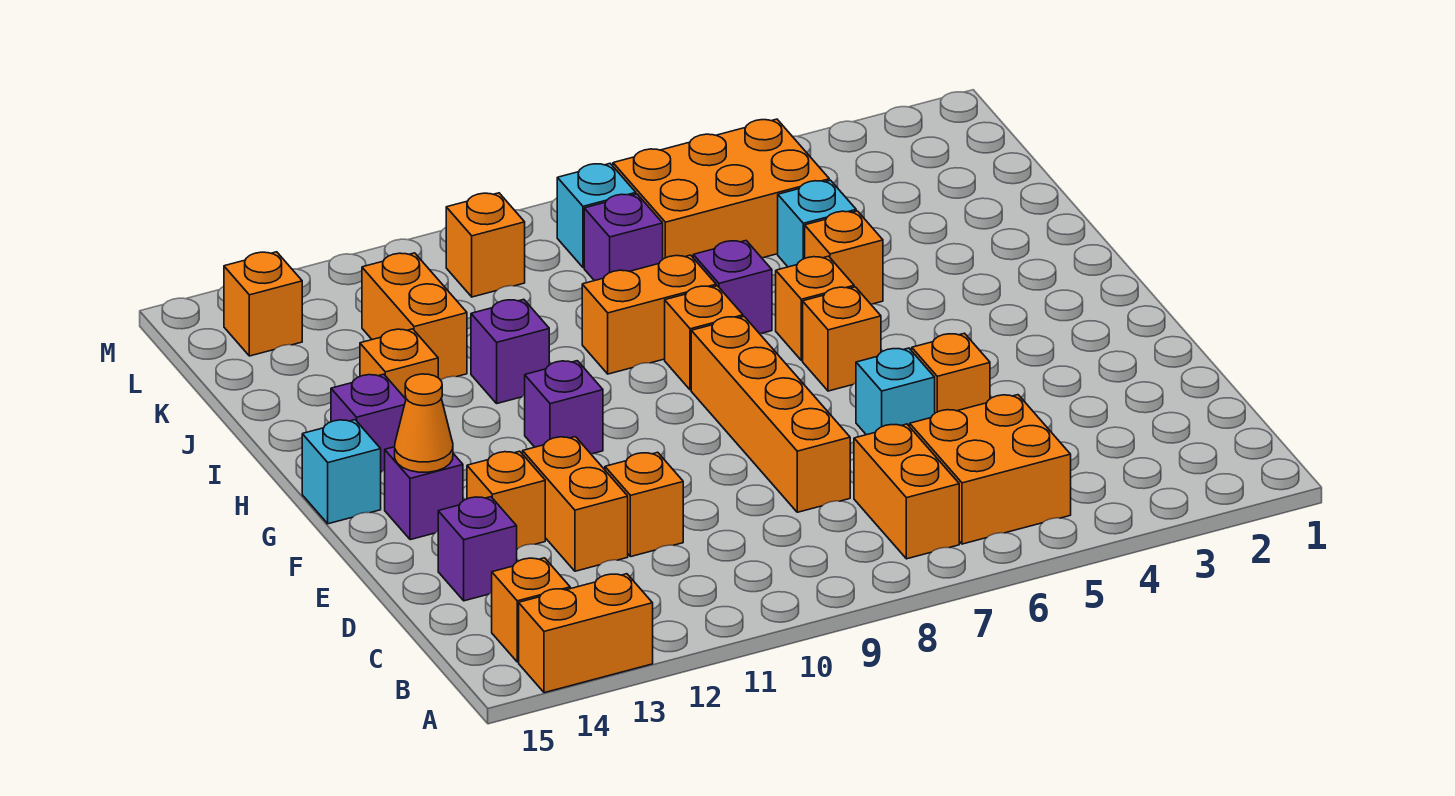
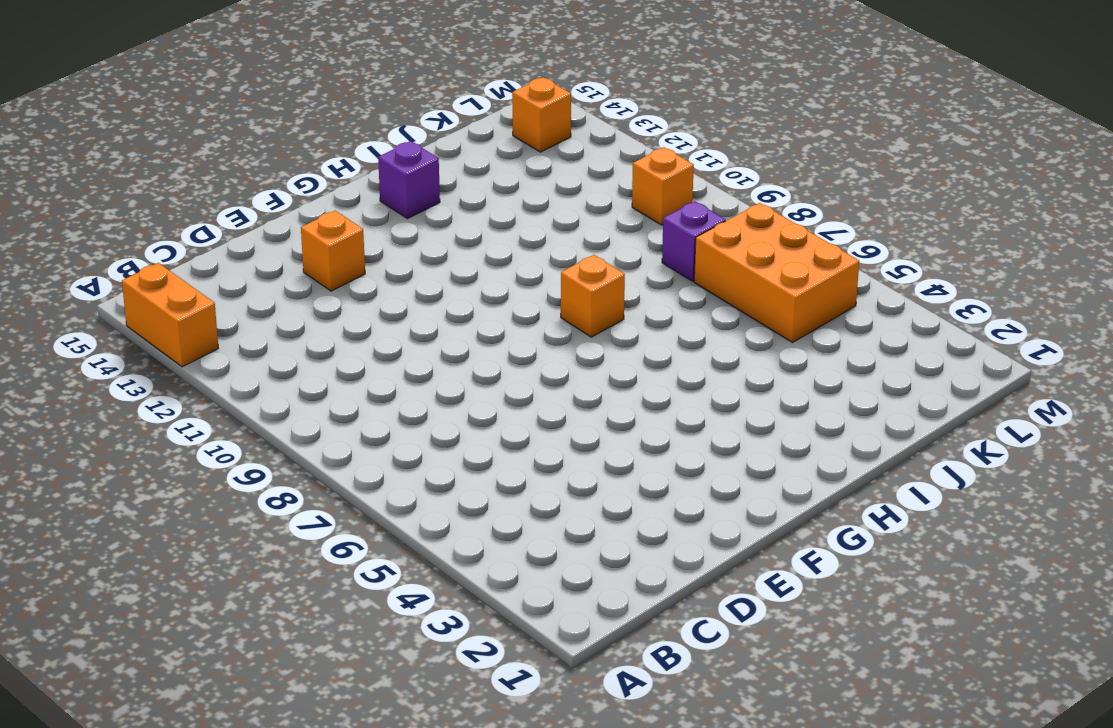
none -> orange 2x2 brick [910,395,1071,544]
none -> orange 1x2 brick [854,424,959,559]
none -> orange 1x1 brick [492,558,570,662]
none -> orange 1x4 brick [691,317,850,512]

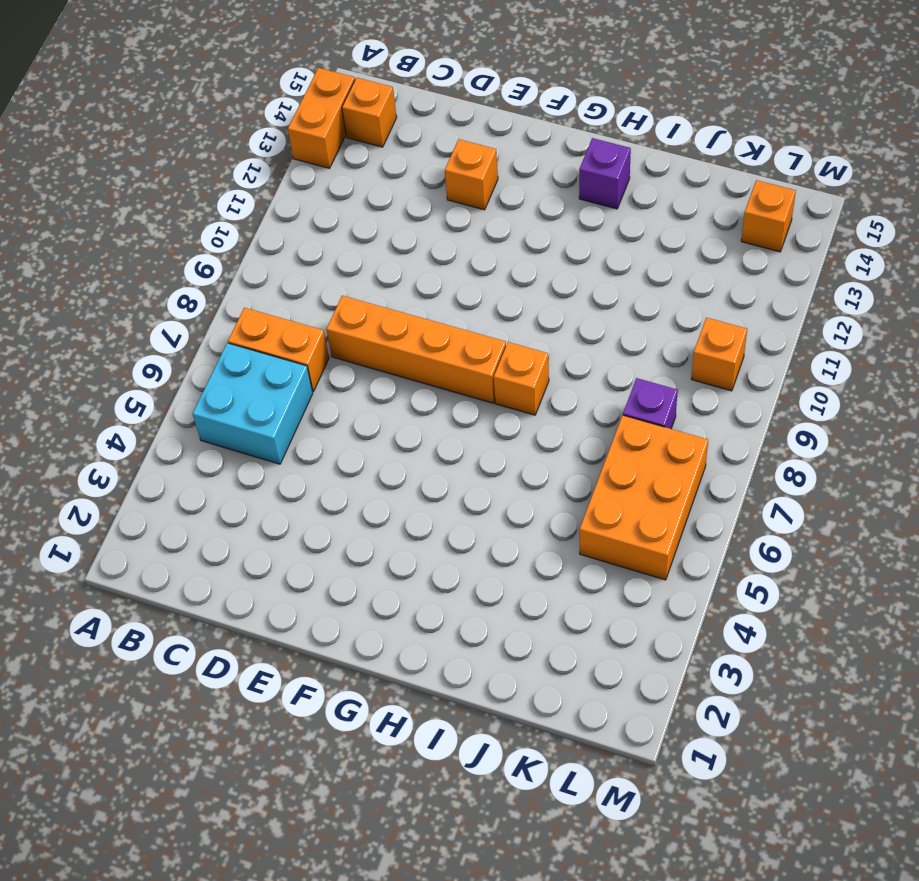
cyan 2x2 brick [193,343,313,464] -> orange 2x2 brick [910,395,1071,544]
none -> orange 1x1 brick [605,452,683,557]
none -> orange 1x2 brick [523,437,628,571]
none -> purple 1x1 brick [438,497,517,601]
none -> orange 1x1 brick [912,333,990,413]

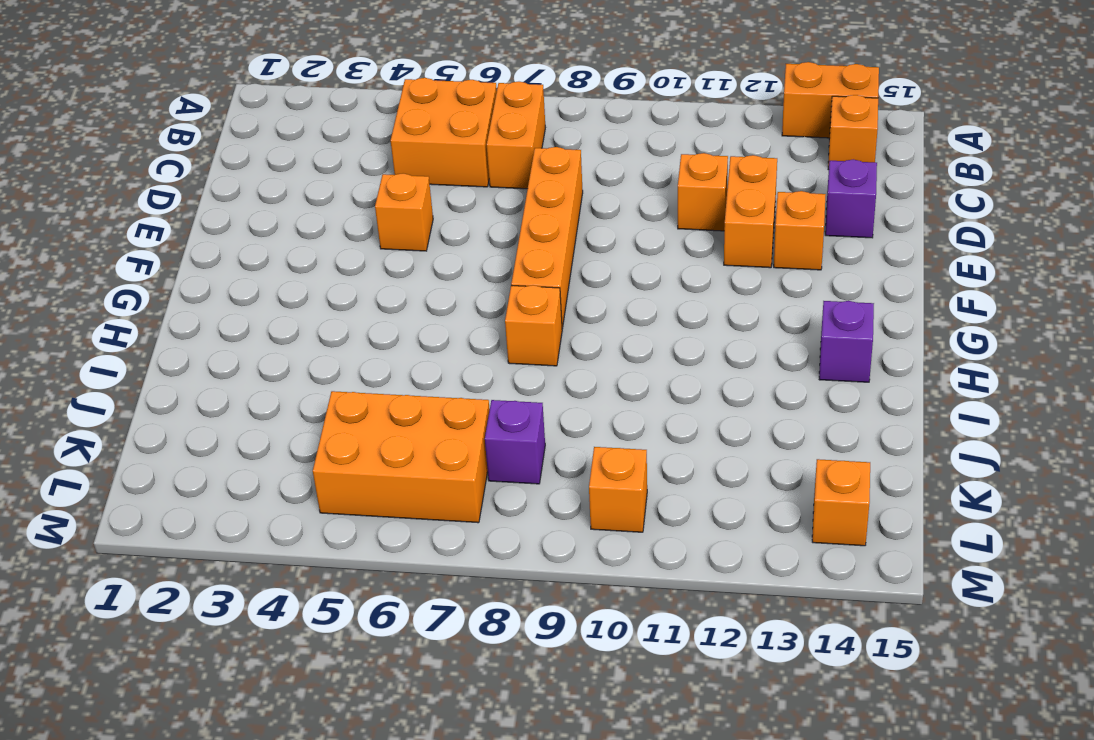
none -> cyan 1x1 brick [856,348,935,435]
none -> purple 1x1 brick [385,447,463,540]
none -> orange 1x1 brick [803,287,881,391]
none -> purple 1x1 brick [525,361,603,454]

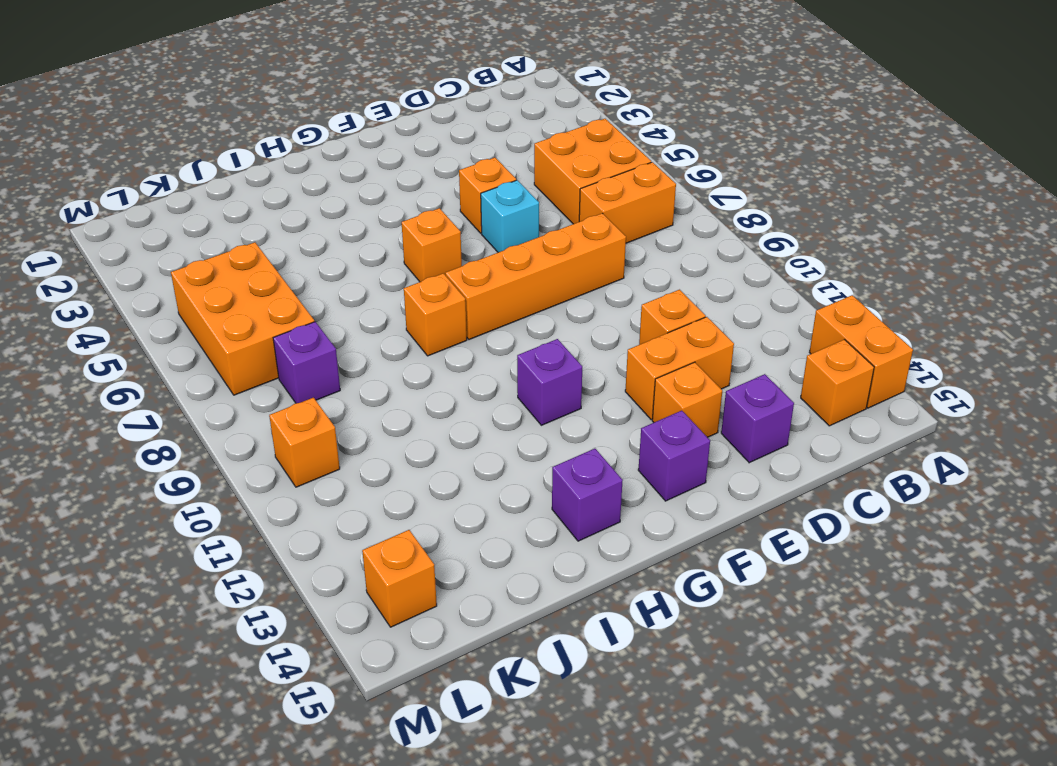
none -> cyan 1x1 brick [302,420,381,524]
none -> orange 1x1 brick [776,256,854,360]
none -> orange 1x1 brick [805,211,883,304]
none -> purple 1x1 brick [693,241,772,333]

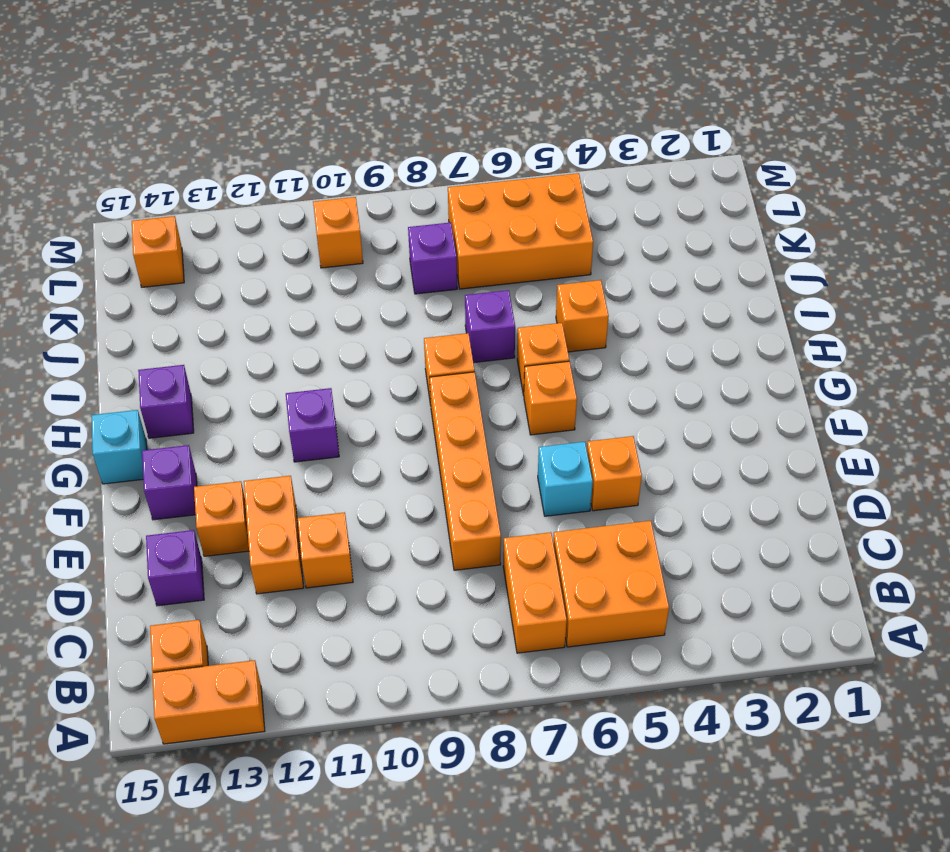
none -> orange 1x2 brick [582,255,716,374]
none -> purple 1x1 brick [471,299,549,403]
none -> orange 1x1 brick [360,329,438,399]
none -> cyan 1x1 brick [778,180,856,267]

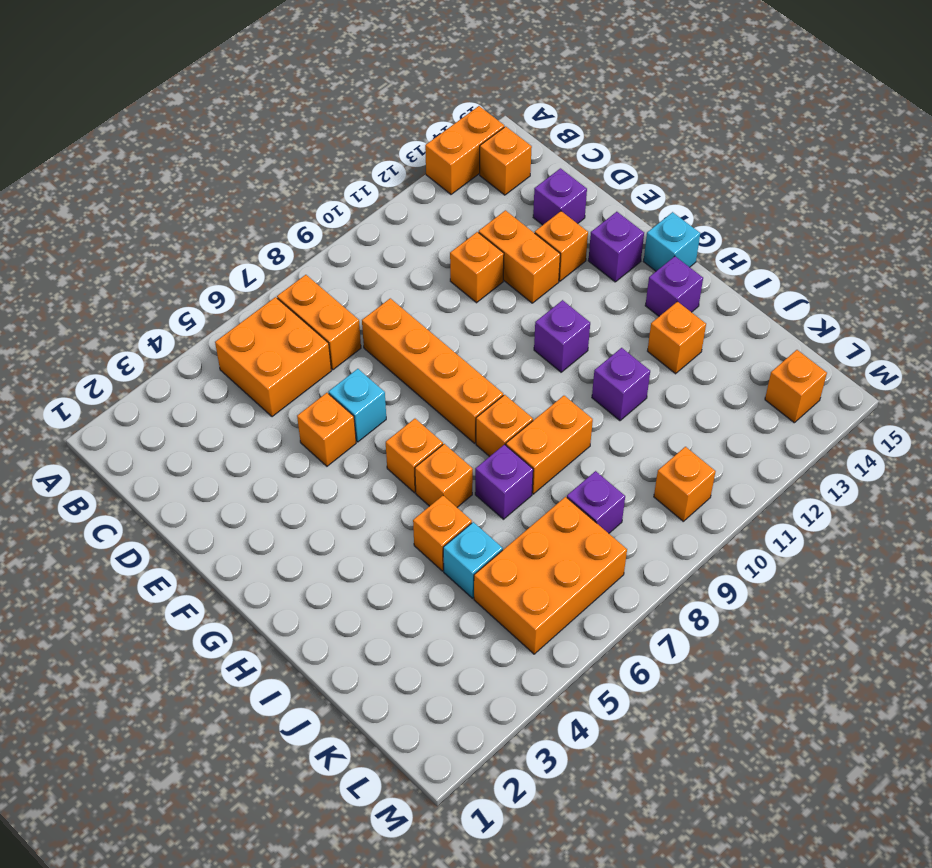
none -> orange 1x2 brick [362,253,467,380]
none -> cyan 1x1 brick [557,164,636,268]
none -> orange 1x1 cone [395,374,453,472]

